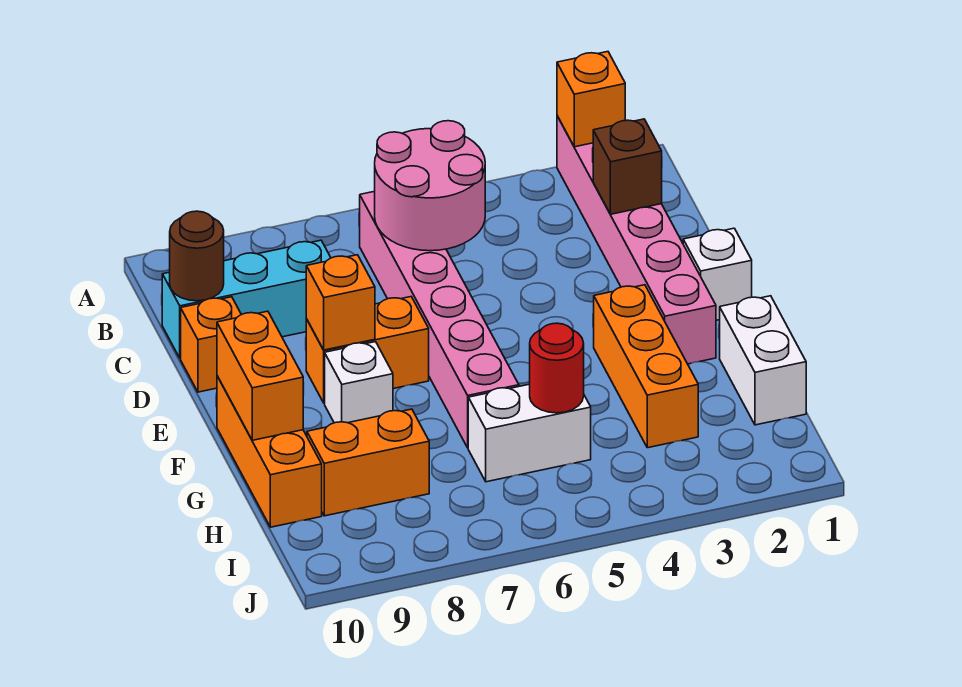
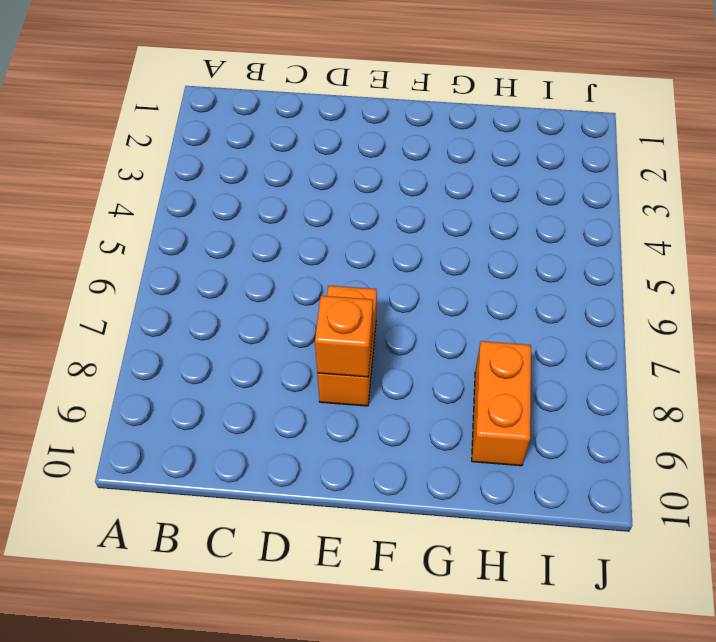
none -> pink 1x6 brick [557,116,716,364]
none -> pink 1x6 brick [360,191,519,448]
none -> cyan 1x3 brick [162,240,331,358]

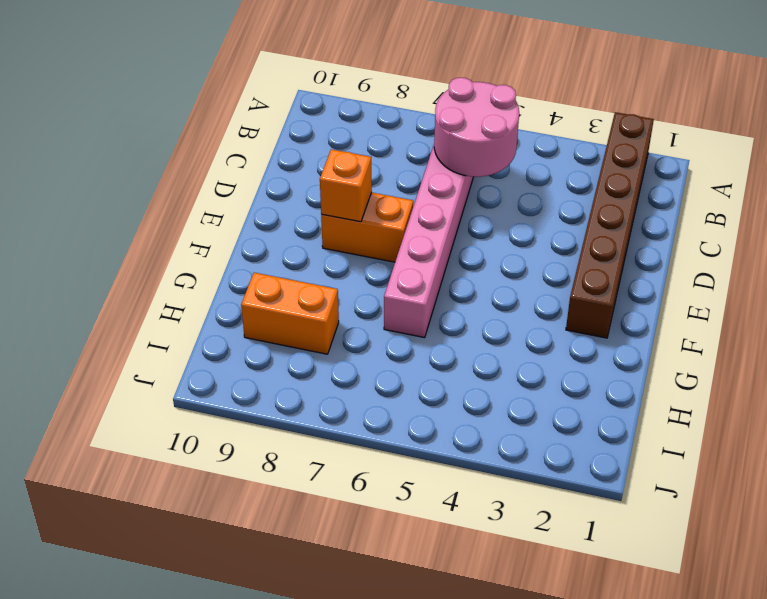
brown 1x6 brick [566,112,654,338] -> pink 1x6 brick [557,116,716,364]
none -> cyan 1x3 brick [162,240,331,358]
none -> orange 1x1 brick [181,297,241,392]
none -> white 1x1 brick [683,228,752,320]

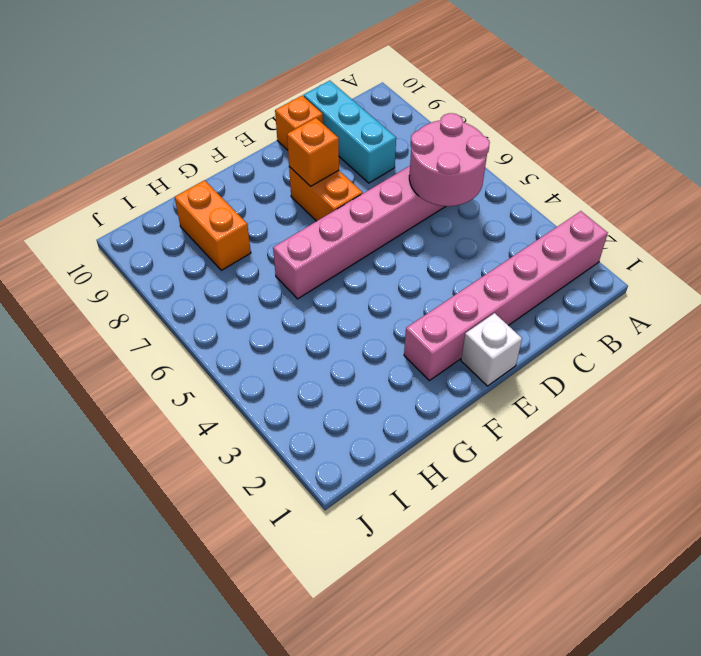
none -> orange 1x3 brick [594,285,698,448]
none -> white 1x1 brick [325,342,393,423]
none -> orange 1x3 brick [217,376,322,527]

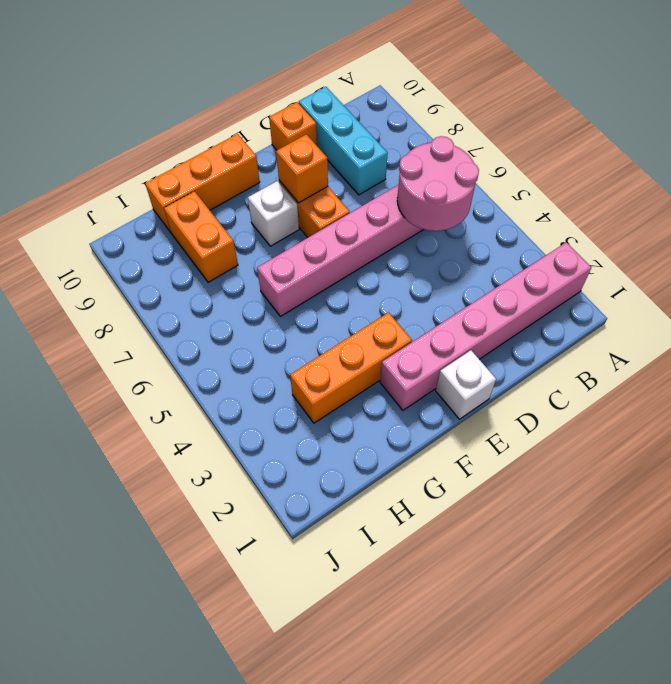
none -> white 1x2 brick [720,296,806,425]
none -> white 1x2 brick [468,384,591,482]
none -> orange 1x1 brick [557,52,625,147]

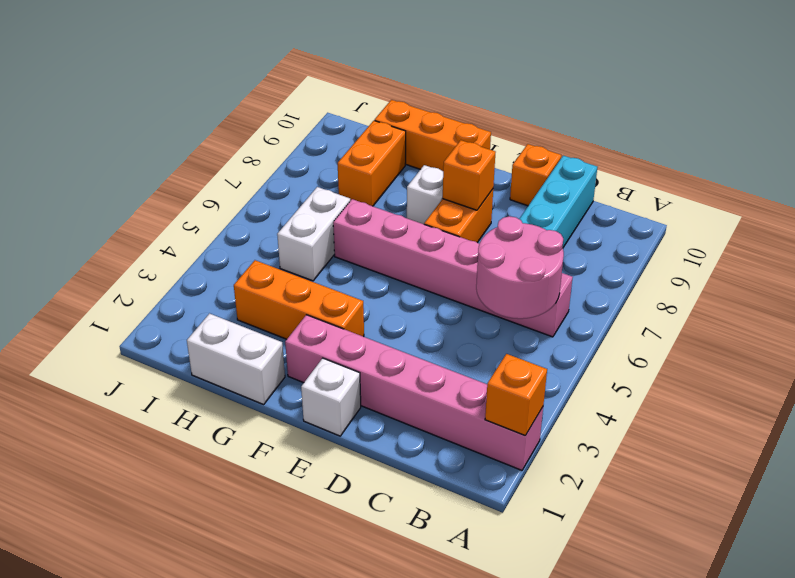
none -> brown 1x1 brick [593,119,662,214]
none -> brown 1x1 round brick [170,211,224,301]
none -> orange 1x2 brick [217,311,303,440]

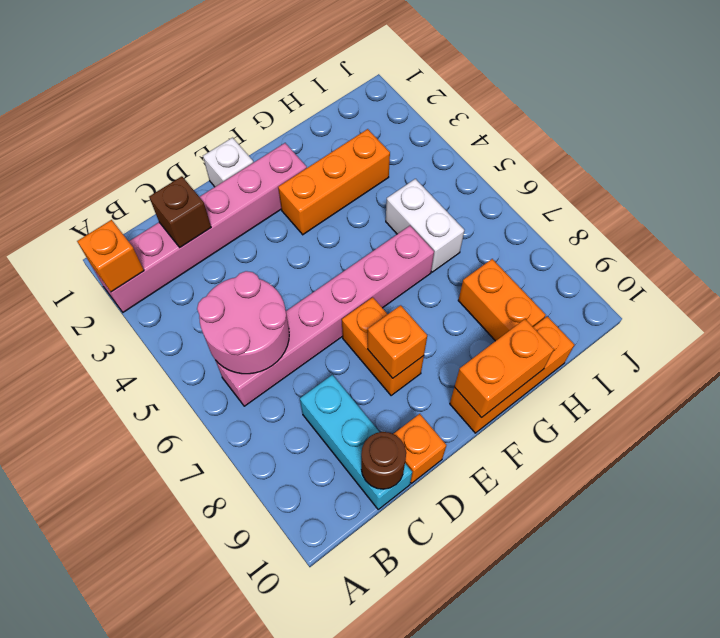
none -> white 1x1 brick [325,342,393,423]
none -> white 1x2 brick [720,296,806,425]
none -> red 1x1 round brick [530,323,584,413]

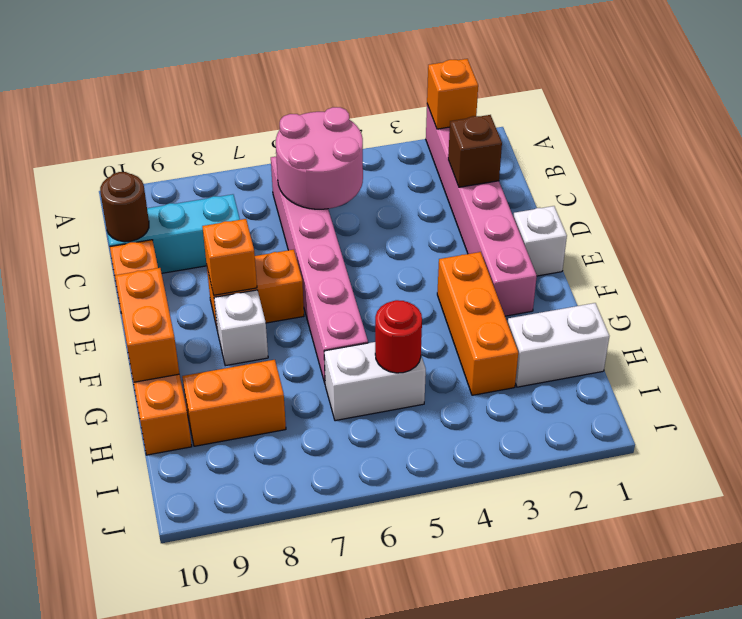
white 1x2 brick [508,303,609,387] -> white 1x2 brick turned to [720,296,806,425]

